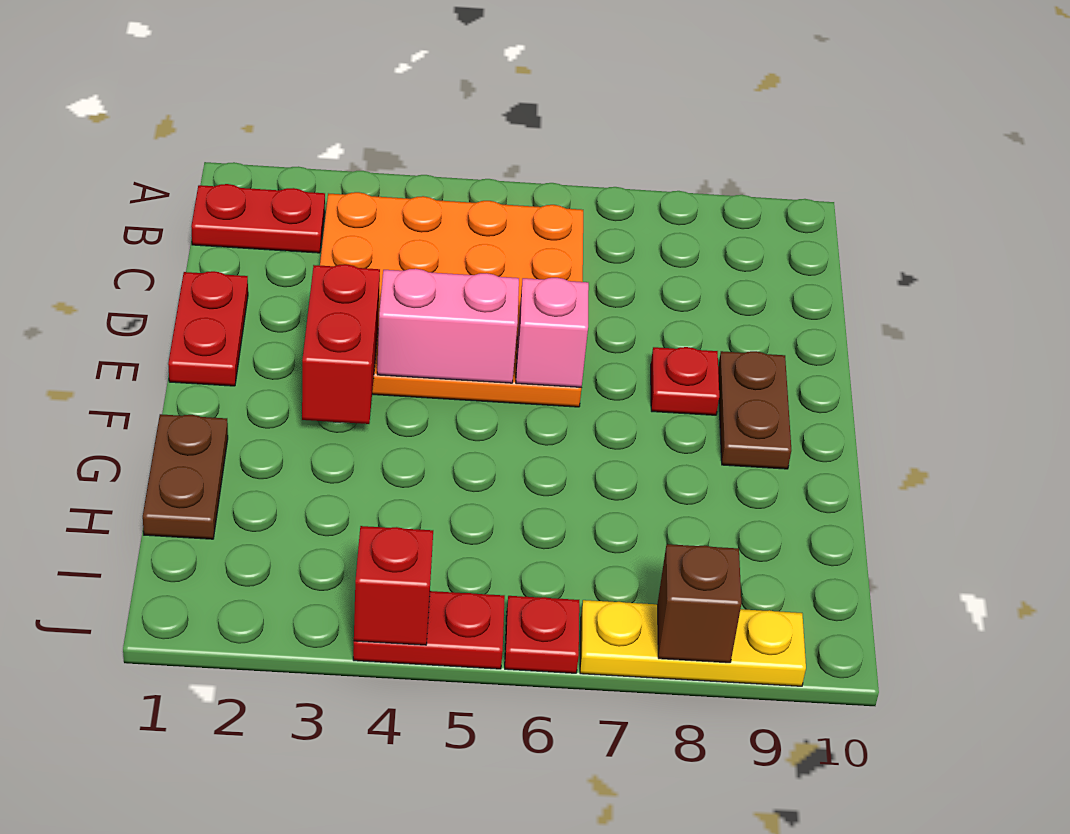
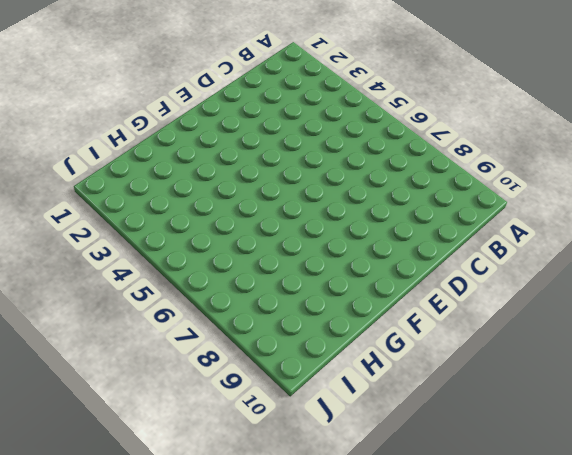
none -> red 1x2 plate [191,184,325,253]
none -> orange 4x4 plate [320,192,583,407]
none -> red 1x2 plate [168,271,248,386]

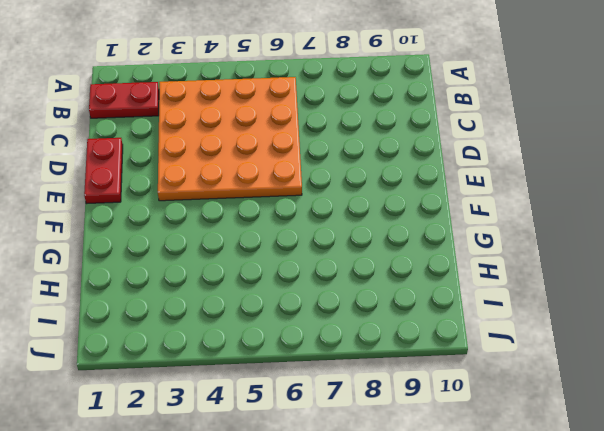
none -> red 1x1 plate [651,347,719,415]
none -> brown 1x2 plate [718,351,791,469]
none -> brown 1x2 plate [143,414,228,539]

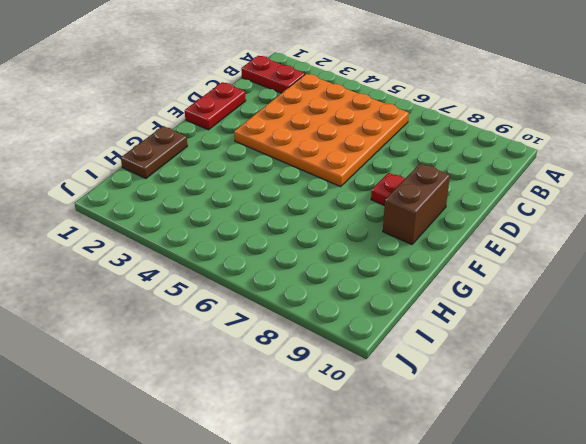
brown 1x2 brick [383,163,450,244] -> brown 1x2 plate [718,351,791,469]
none -> red 1x2 plate [353,591,505,669]
none -> red 1x1 plate [505,596,579,673]
none -> yellow 1x3 plate [580,600,806,686]

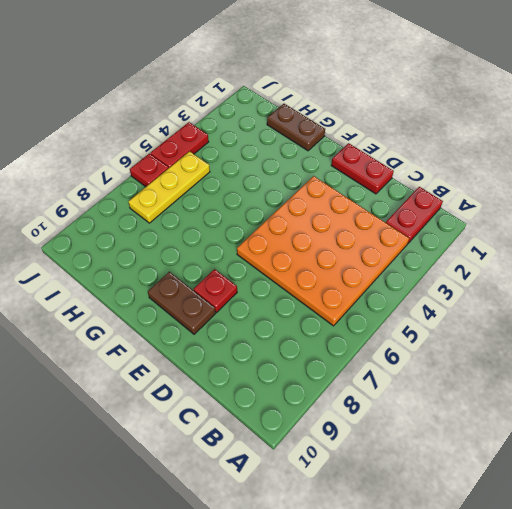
yellow 1x3 plate [128,151,210,223] -> yellow 1x3 plate moved to [580,600,806,686]
none -> red 1x2 brick [302,264,380,424]
none -> pink 1x2 brick [377,269,519,383]
none -> pink 1x1 brick [516,278,589,388]

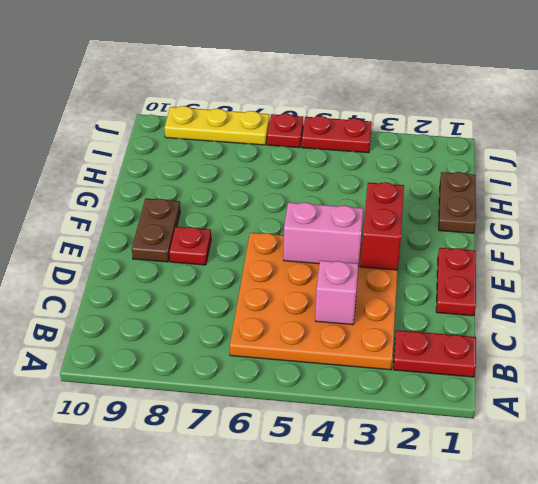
pink 1x1 brick [315,261,358,325] -> pink 1x1 brick moved to [516,278,589,388]
none -> red 1x1 brick [354,526,433,645]
none -> brown 1x1 brick [657,544,741,663]

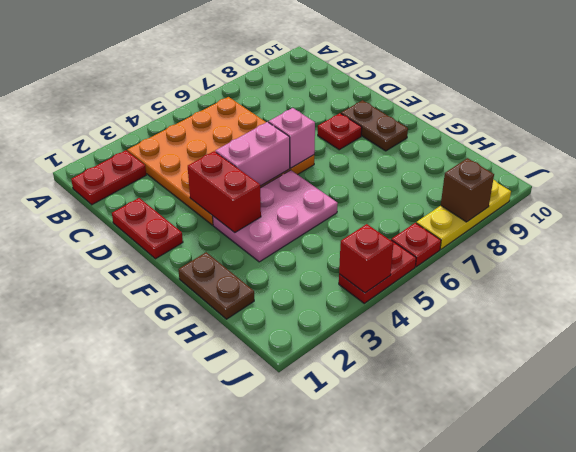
pink 2x3 plate [213,170,338,262] -> none

